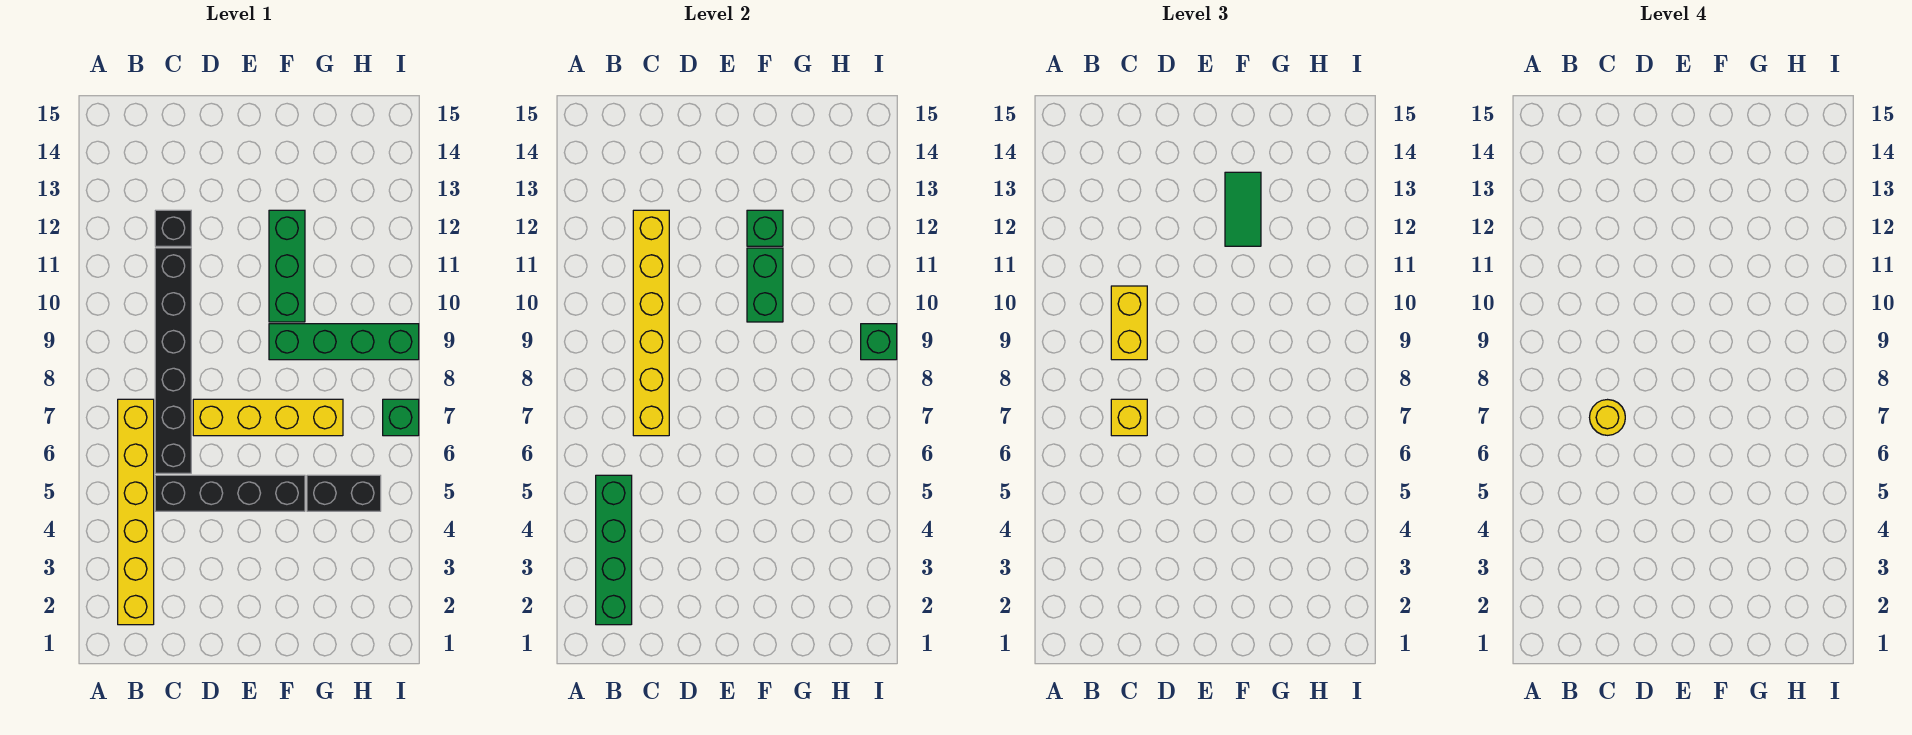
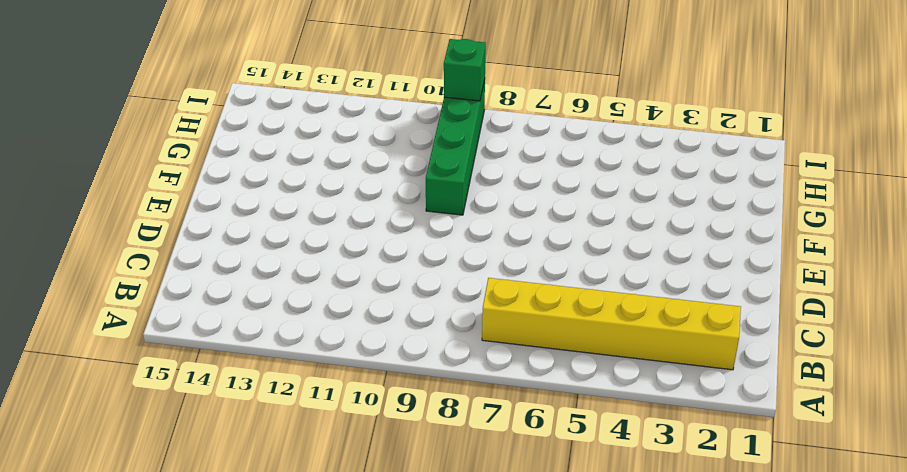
none -> black 1x4 brick [155,475,305,511]
none -> black 1x6 brick [155,248,191,473]
none -> black 1x1 brick [155,210,191,246]

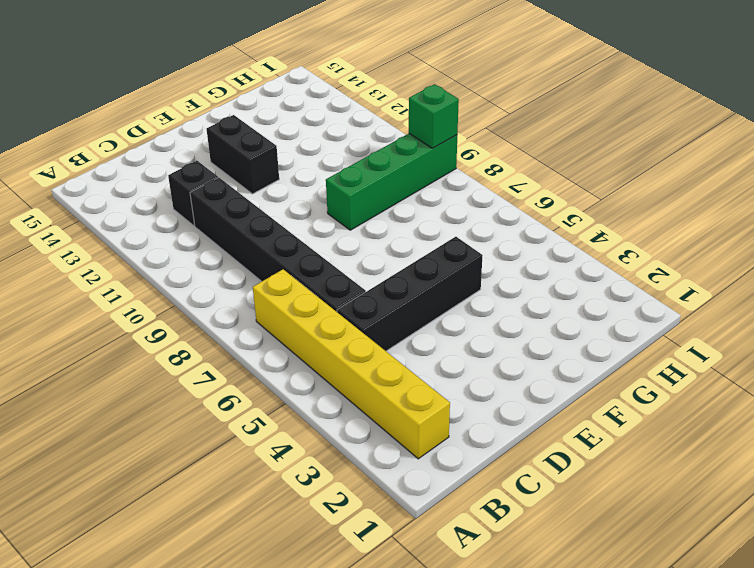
black 1x2 brick [207,115,279,194] -> black 1x2 brick turned to [307,475,381,511]
none -> yellow 1x4 brick [193,399,343,436]
none -> green 1x3 brick [269,210,305,322]
none -> green 1x1 brick [383,399,419,436]

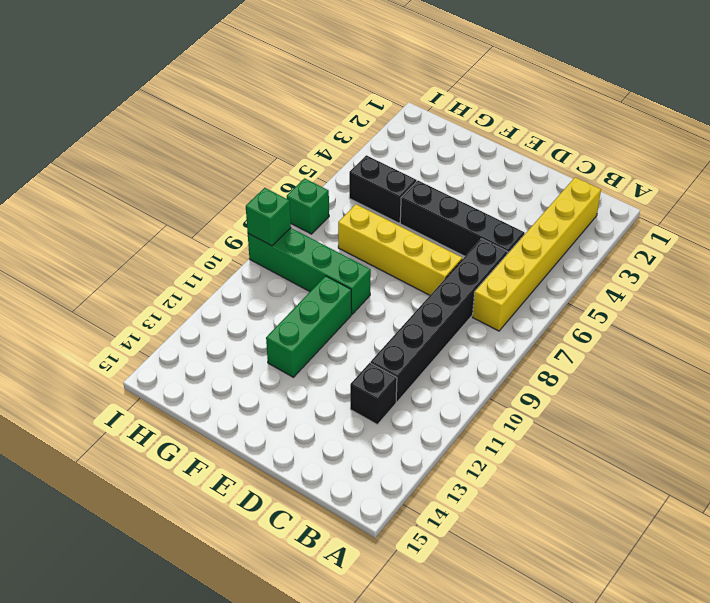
none -> green 1x4 brick [596,475,632,625]
none -> yellow 1x6 brick [633,210,669,436]
none -> green 1x2 brick [747,248,783,322]

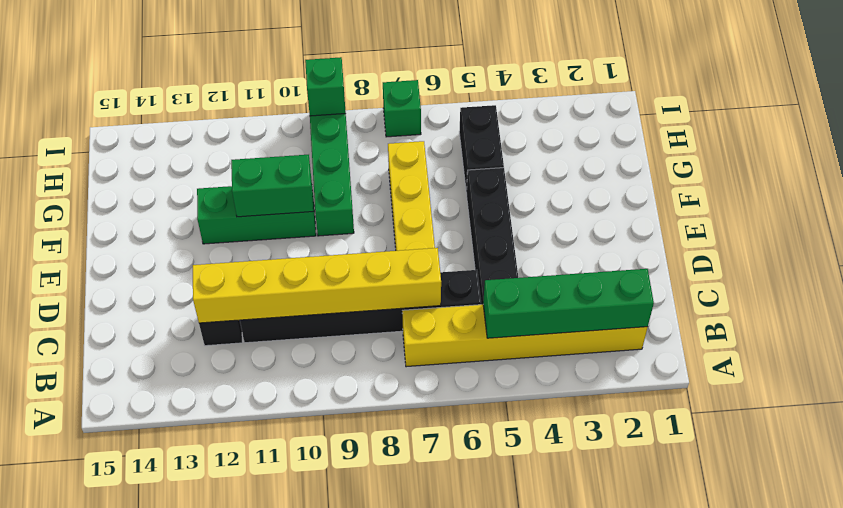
none -> green 1x1 brick [747,210,783,246]
none -> yellow 1x1 brick [1111,399,1147,436]
none -> yellow 1x2 brick [1111,286,1147,360]

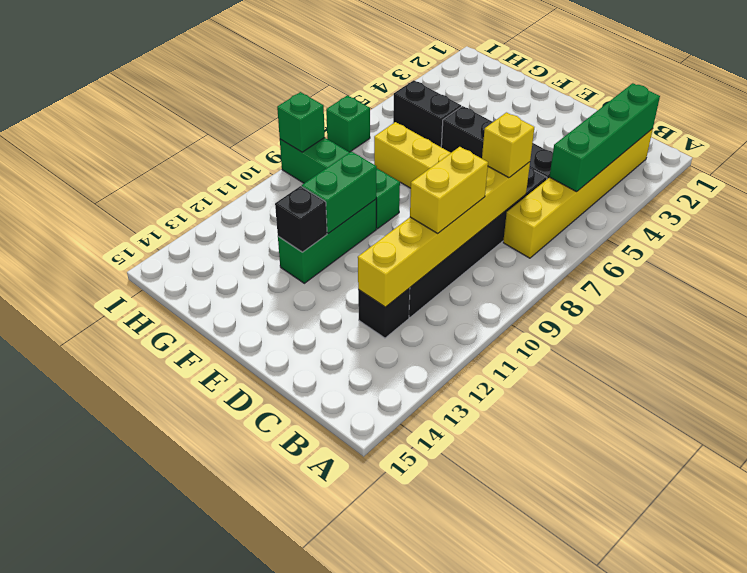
black 1x1 brick [275,186,327,252] -> green 1x1 brick [747,210,783,246]
none -> green 1x2 tile [1225,172,1261,246]
none -> yellow 1x1 round brick [1590,400,1625,435]

